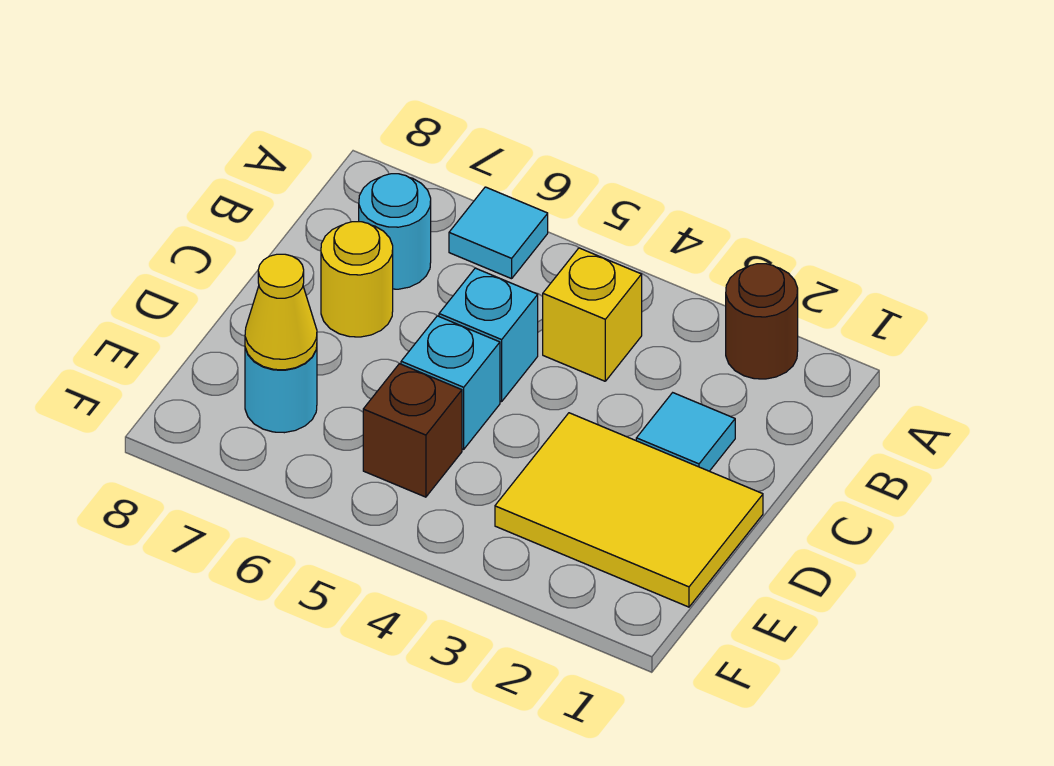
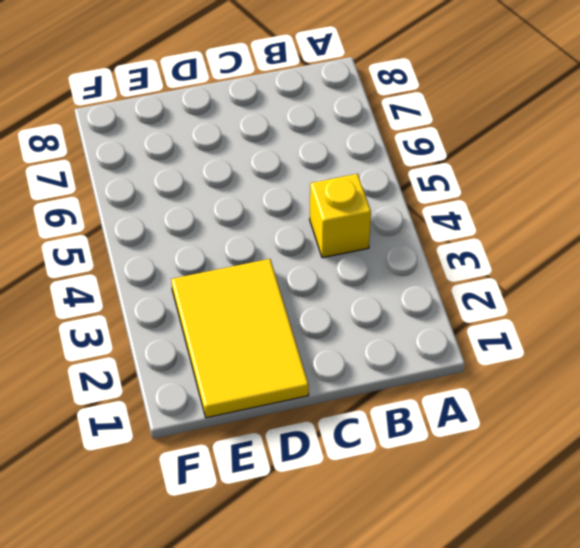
none -> brown 1x1 round brick [726,264,798,379]
none -> cyan 1x1 tile [449,187,548,279]
none -> cyan 1x1 round brick [359,174,431,289]

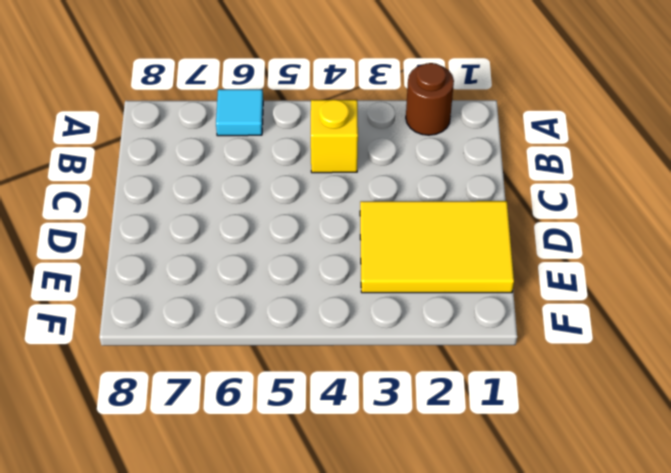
none -> cyan 1x1 round brick [359,174,431,289]
none -> cyan 1x1 tile [636,393,735,471]
none -> cyan 1x1 brick [439,268,538,402]

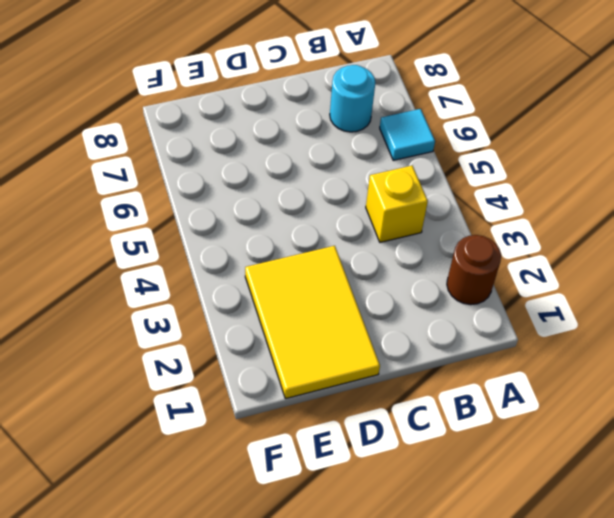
none -> cyan 1x1 tile [636,393,735,471]
none -> cyan 1x1 brick [439,268,538,402]
none -> yellow 1x1 round brick [321,222,393,337]

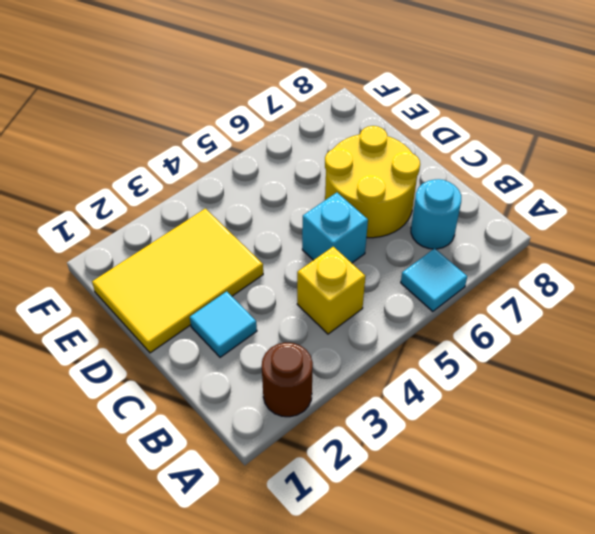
yellow 2x2 round brick [325,126,420,238] -> yellow 1x1 round brick [321,222,393,337]
none -> cyan 1x1 brick [401,316,500,449]
none -> brown 1x1 brick [363,364,462,497]
none -> cyan 1x1 round brick [245,348,317,433]

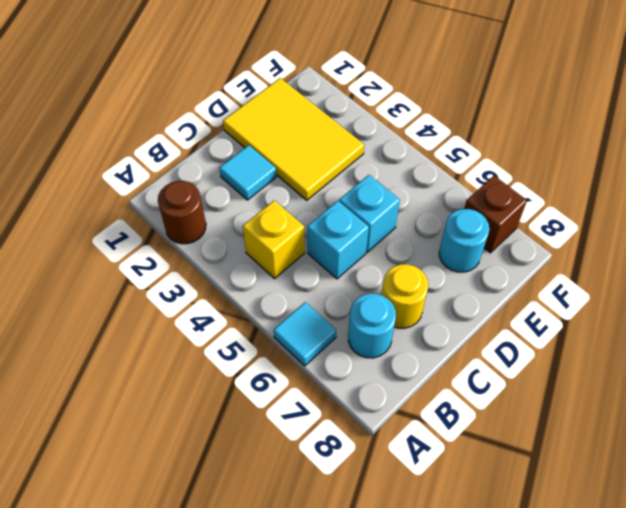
brown 1x1 brick [464,176,527,253] -> brown 1x1 brick moved to [363,364,462,497]
none -> yellow 1x1 cone [245,254,317,370]

